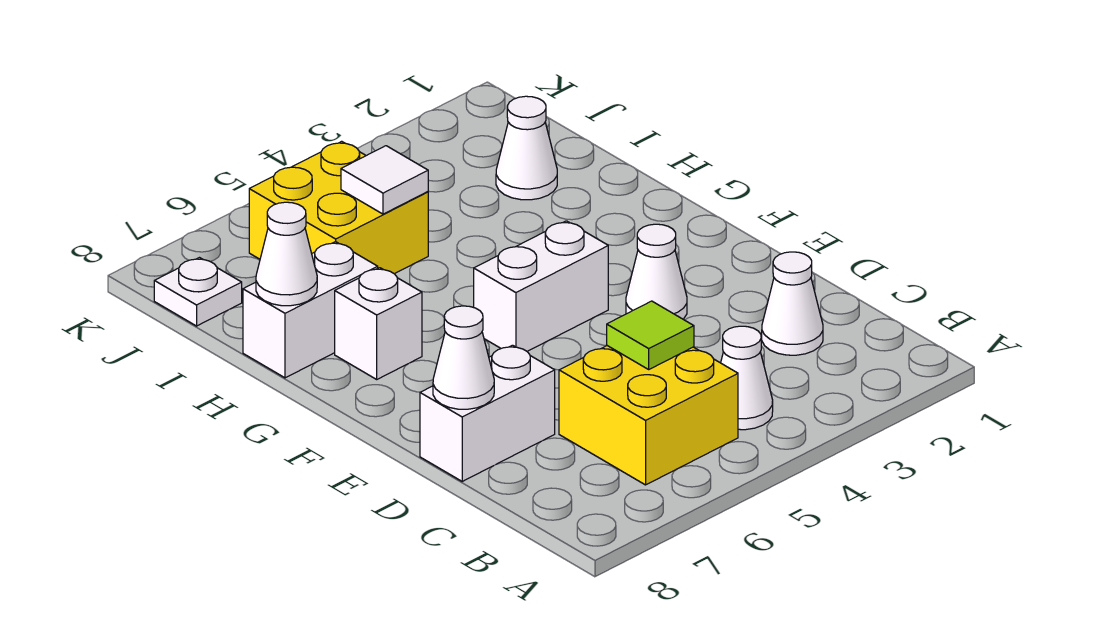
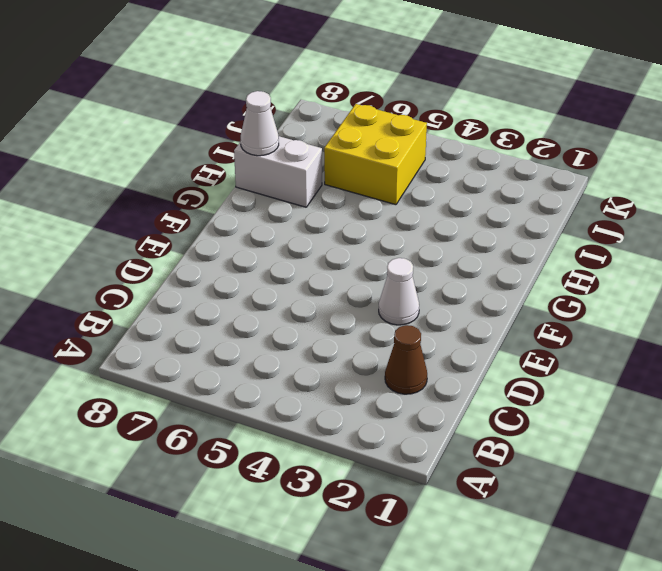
brown 1x1 cone [385,325,427,394] -> white 1x1 cone [762,252,823,355]
none -> white 1x1 cone [721,326,773,430]
none -> yellow 2x2 brick [559,346,738,485]
none -> white 1x2 brick [420,345,555,481]

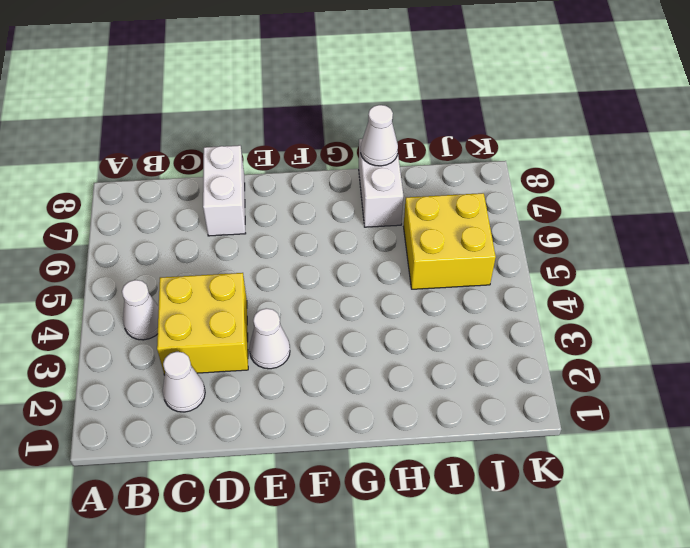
yellow 2x2 brick [157,273,248,375] -> yellow 2x2 brick moved to [559,346,738,485]
none -> white 1x2 brick [474,221,608,351]
none -> white 1x1 brick [335,268,422,379]
none -> white 1x1 cone [496,96,557,200]

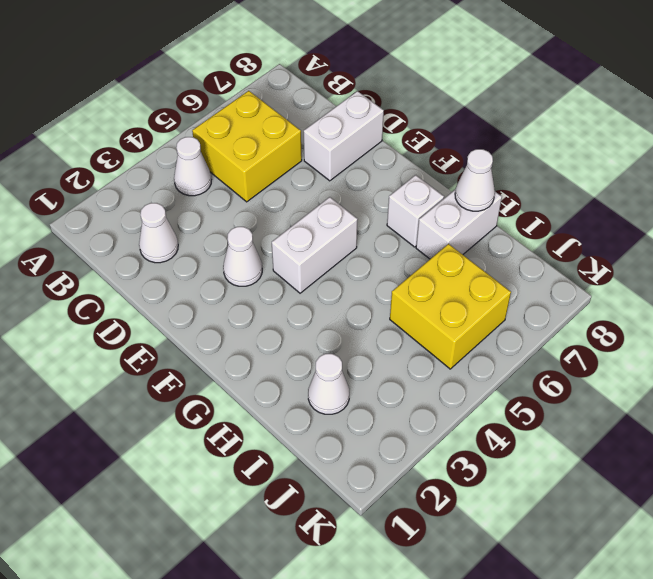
none -> white 1x1 plate [154,258,242,326]
none -> lime 1x1 tile [607,301,694,369]
none -> white 1x1 cone [433,306,494,409]

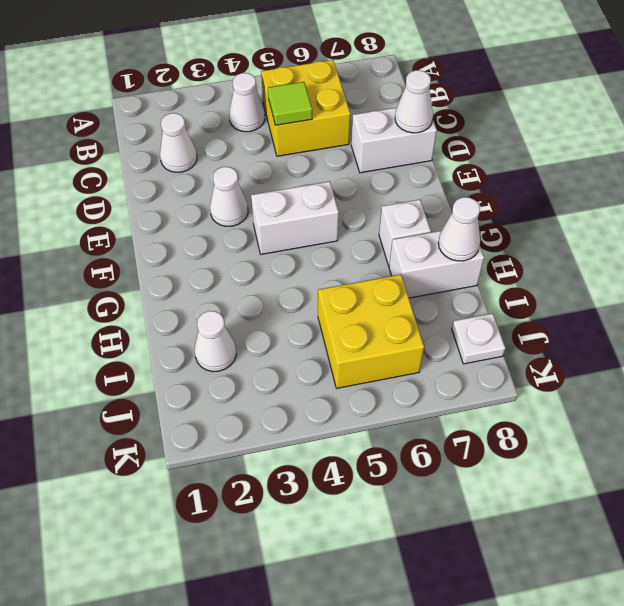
none -> white 1x1 tile [341,146,428,214]

